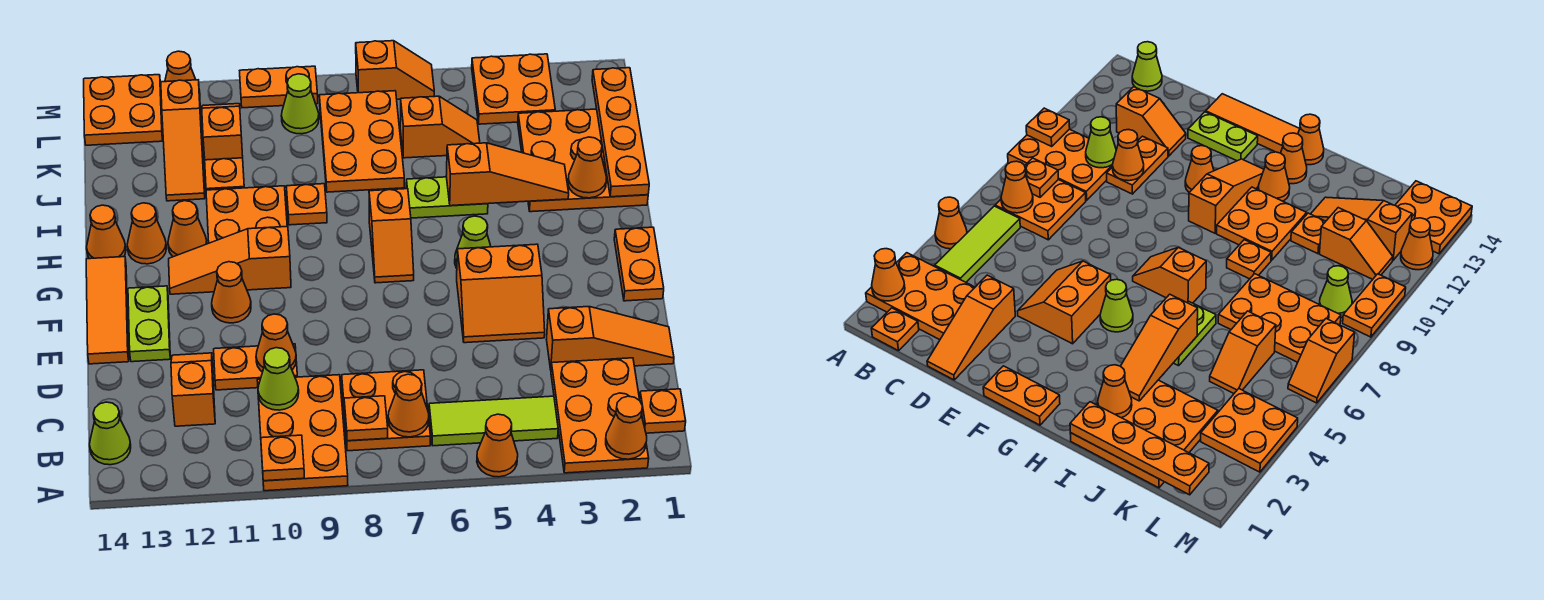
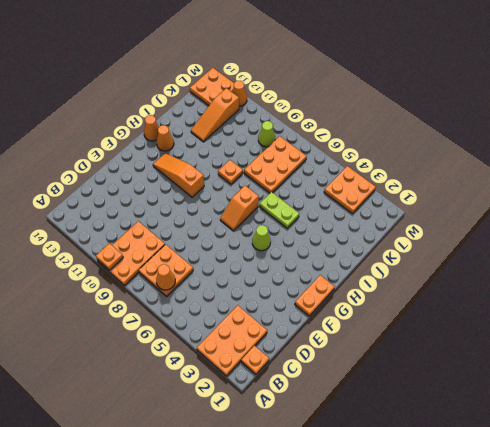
none -> orange 1x1 cone [477,414,518,477]
none -> lime 1x3 tile [429,396,558,446]
none -> lime 1x1 cone [90,402,131,465]
none -> orange 1x2 slope [171,353,215,426]

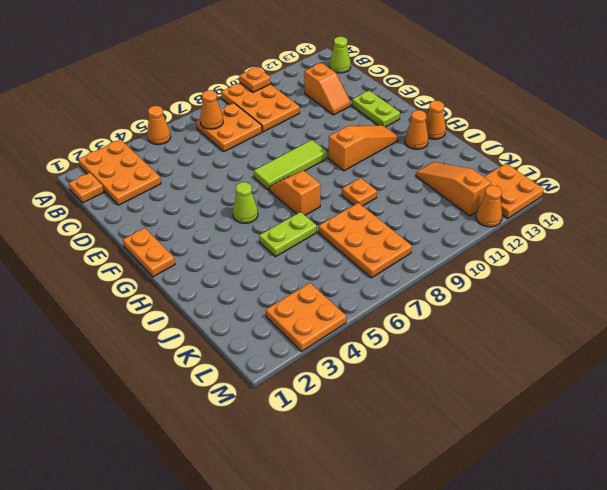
lime 1x3 tile [254,140,327,190] -> lime 1x3 tile moved to [429,396,558,446]
none -> orange 1x3 slope [547,307,674,369]
none -> orange 1x2 plate [214,344,297,390]
none -> orange 2x2 slope [457,244,545,343]
none -> orange 1x3 tile [86,257,129,364]

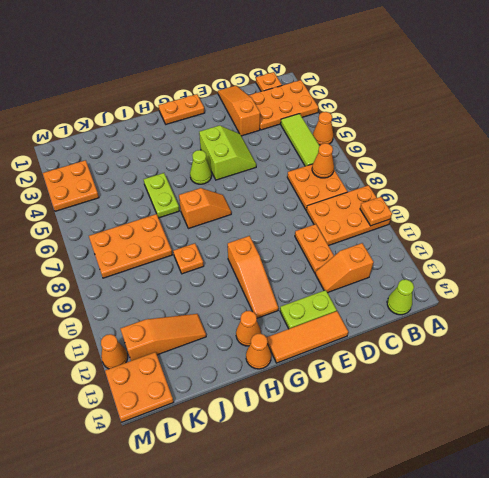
lime 2x2 slope [199,125,257,180] -> orange 2x2 slope [457,244,545,343]
none -> orange 1x1 cone [212,262,251,323]
none -> orange 2x2 plate [206,186,287,243]
none -> orange 1x1 cone [168,201,207,257]
none -> orange 3x3 plate [518,109,648,212]

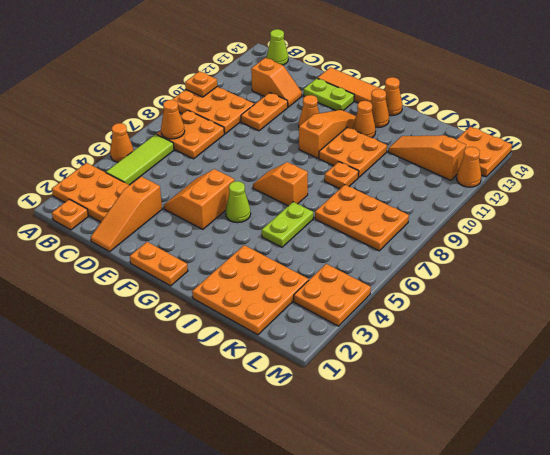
none -> orange 1x1 plate [205,158,244,190]
none -> orange 1x2 slope [400,96,480,158]
none -> orange 1x2 slope [202,104,243,160]
none -> lime 1x1 cone [281,74,319,134]

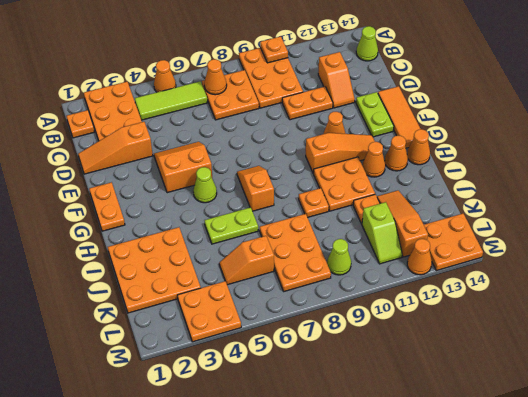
lime 1x2 slope [362,202,402,264] -> orange 1x2 slope [202,104,243,160]
none -> orange 1x2 slope [356,41,434,100]
none -> orange 1x2 plate [240,66,318,108]
none -> orange 1x1 cone [606,396,647,459]
none -> orange 1x1 plate [344,396,388,441]

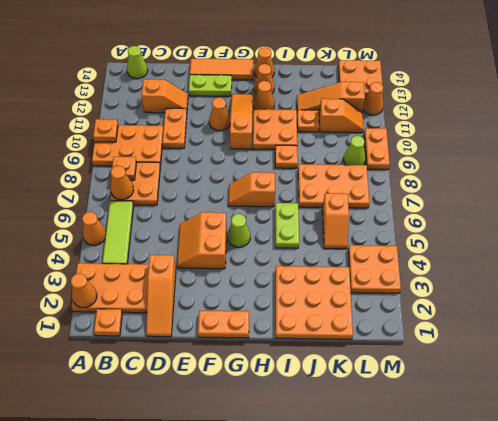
none -> orange 1x2 slope [356,41,434,100]
none -> lime 1x1 cone [258,348,299,410]
none -> orange 1x1 cone [256,314,296,372]
none -> orange 1x4 plate [592,68,649,197]

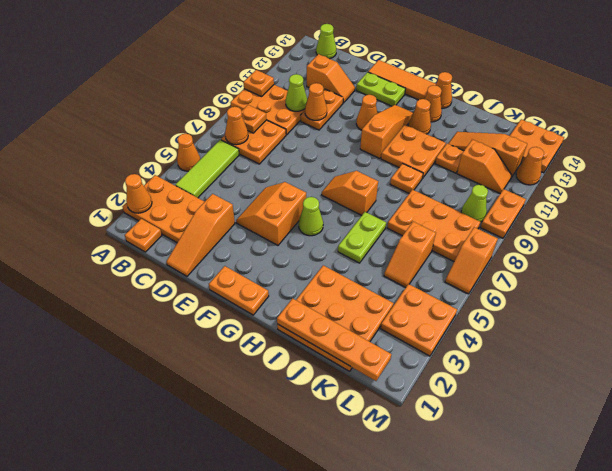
none -> orange 1x1 cone [568,137,607,198]
none -> orange 1x3 slope [446,143,569,206]

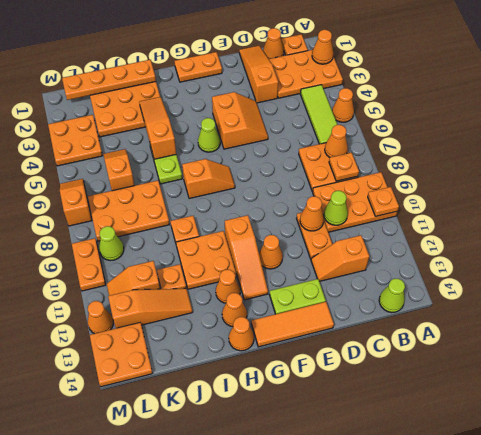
orange 1x1 cone [263,28,284,59] -> orange 1x1 cone moved to [568,137,607,198]

